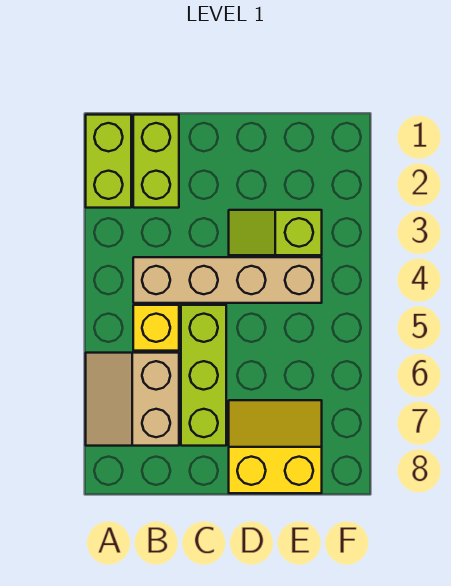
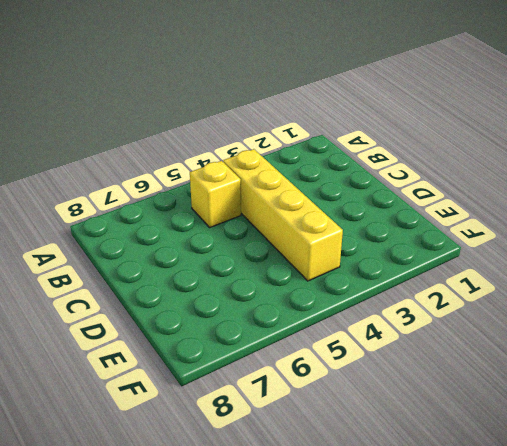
yellow 1x4 brick [223,149,343,281] -> tan 1x4 brick [133,257,322,303]
none -> lime 1x2 brick [86,115,131,208]
none -> tan 2x2 slope [86,353,179,446]

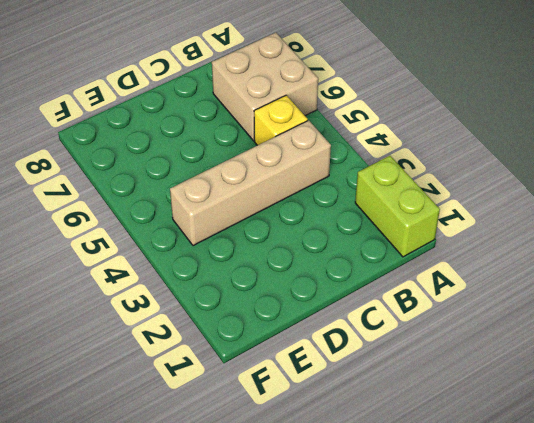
tan 2x2 brick [212,32,318,141] -> tan 2x2 slope [86,353,179,446]
none -> lime 1x2 brick [133,115,179,208]
none -> lime 1x3 brick [181,305,226,446]

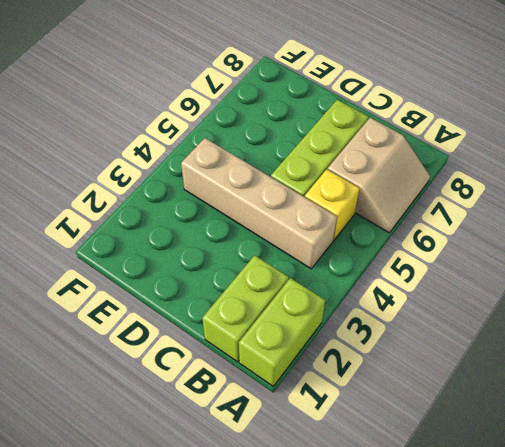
none -> lime 1x2 slope [229,210,322,255]
none -> yellow 2x2 slope [229,400,322,493]

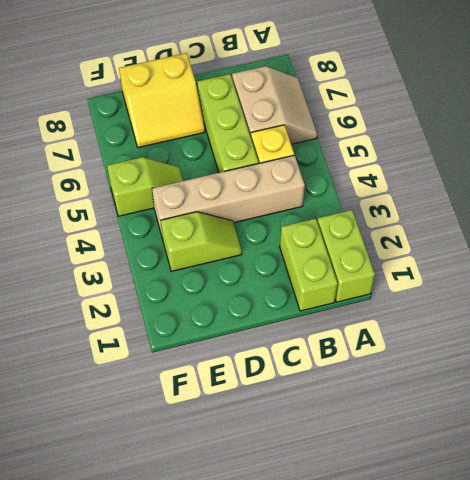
lime 1x2 slope [107,157,183,216] -> none

